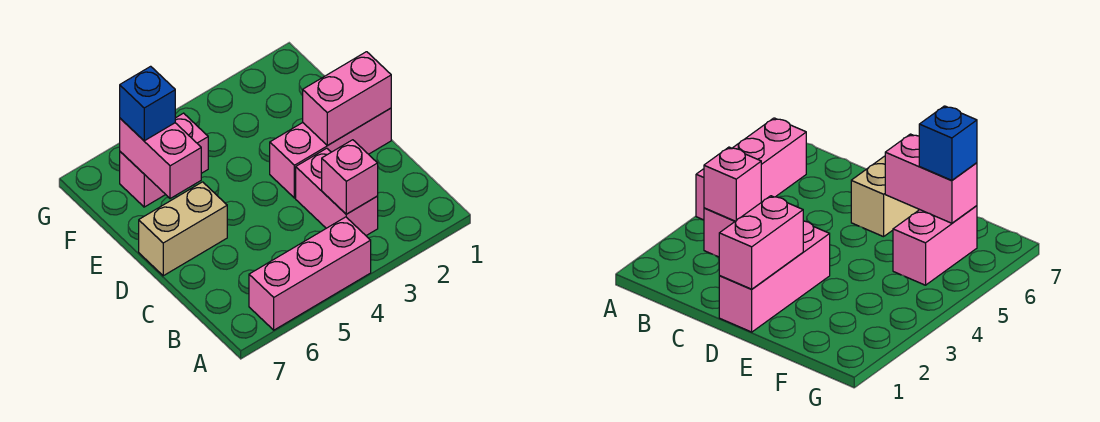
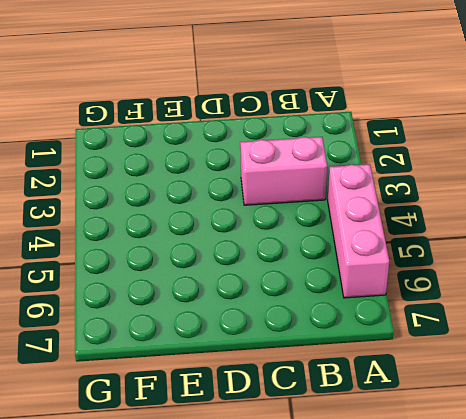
none -> pink 1x3 brick [270,108,391,198]
none -> tan 1x2 brick [139,182,227,276]

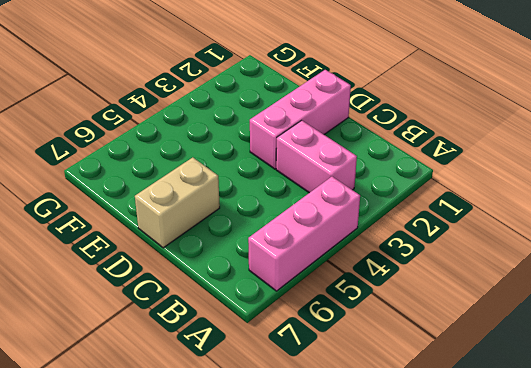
none -> pink 1x2 brick [120,113,208,207]
none -> pink 1x1 brick [322,140,378,214]

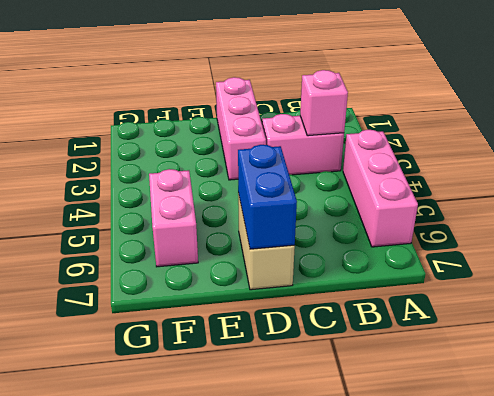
blue 1x2 brick [238,145,297,249] -> none
none -> pink 1x2 brick [303,52,391,146]
none -> pink 1x2 brick [120,118,201,199]

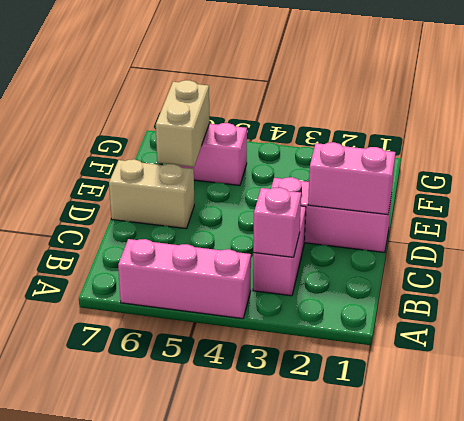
tan 1x2 brick [156,80,209,167] -> pink 1x2 brick [120,118,201,199]
none -> blue 1x1 brick [120,66,175,141]

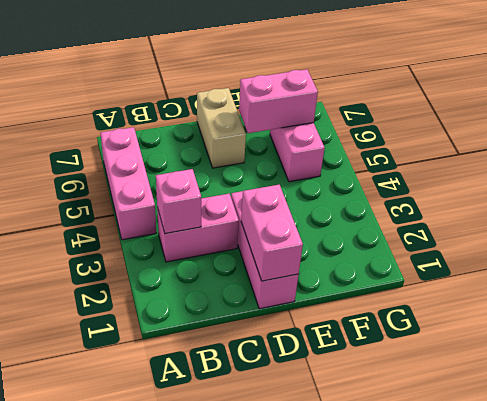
none -> blue 1x1 brick [120,66,175,141]

